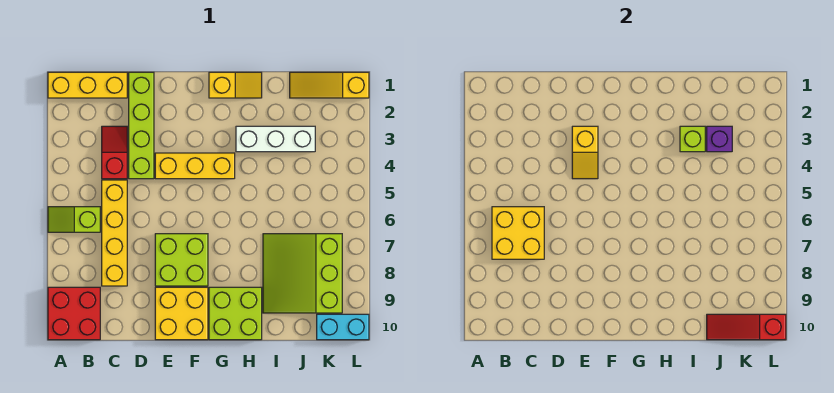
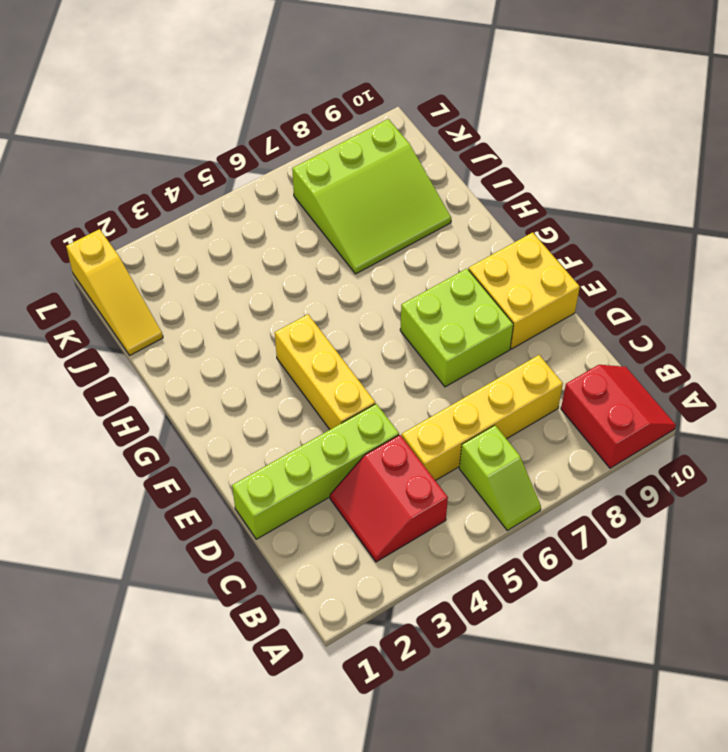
red 2x2 slope [561,365,676,468] -> red 2x2 brick [48,287,100,340]
red 2x2 slope [330,435,448,562] -> red 1x2 slope [102,126,127,179]
none -> yellow 1x3 brick [48,72,127,98]
none -> yellow 1x2 slope [209,72,262,98]
none -> lime 2x2 brick [209,287,262,340]

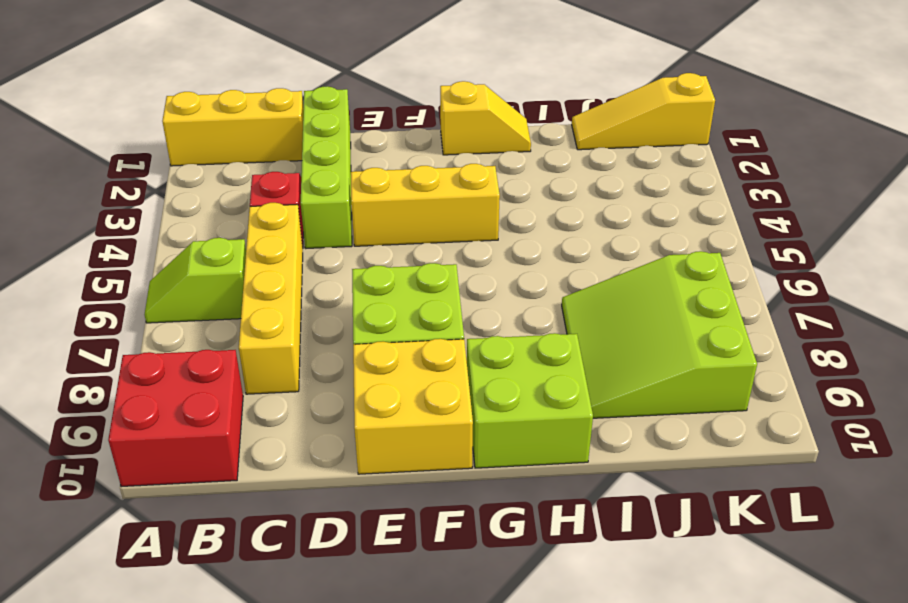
none -> white 1x3 brick [236,126,315,152]
none -> cyan 1x2 brick [317,314,369,340]
none -> yellow 2x2 brick [492,207,544,259]

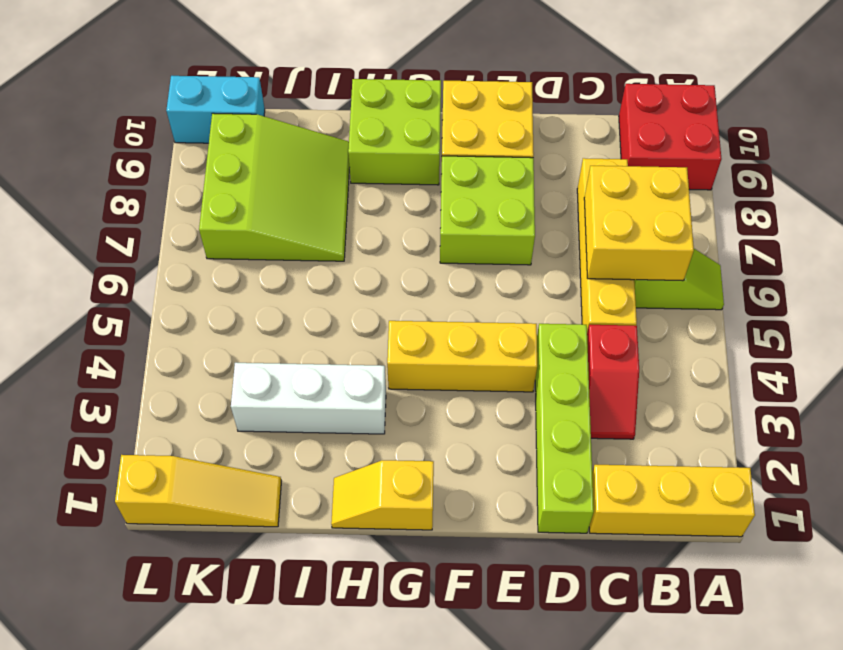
none -> yellow 1x2 slope [572,126,598,179]
none -> lime 1x1 brick [680,126,705,152]
none -> purple 1x1 brick [707,126,732,152]

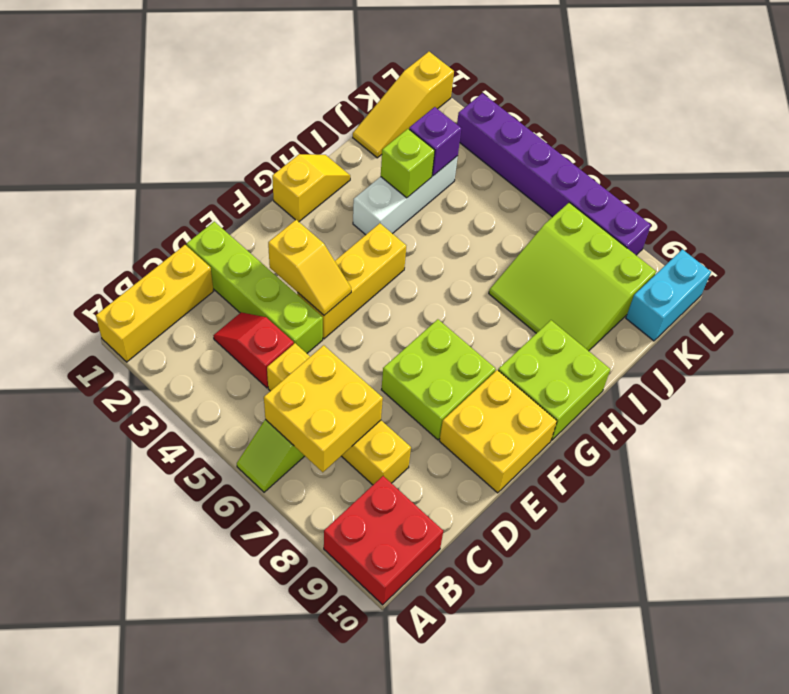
purple 1x6 brick [457,93,651,255] -> none
none -> red 1x3 slope [707,314,786,340]

